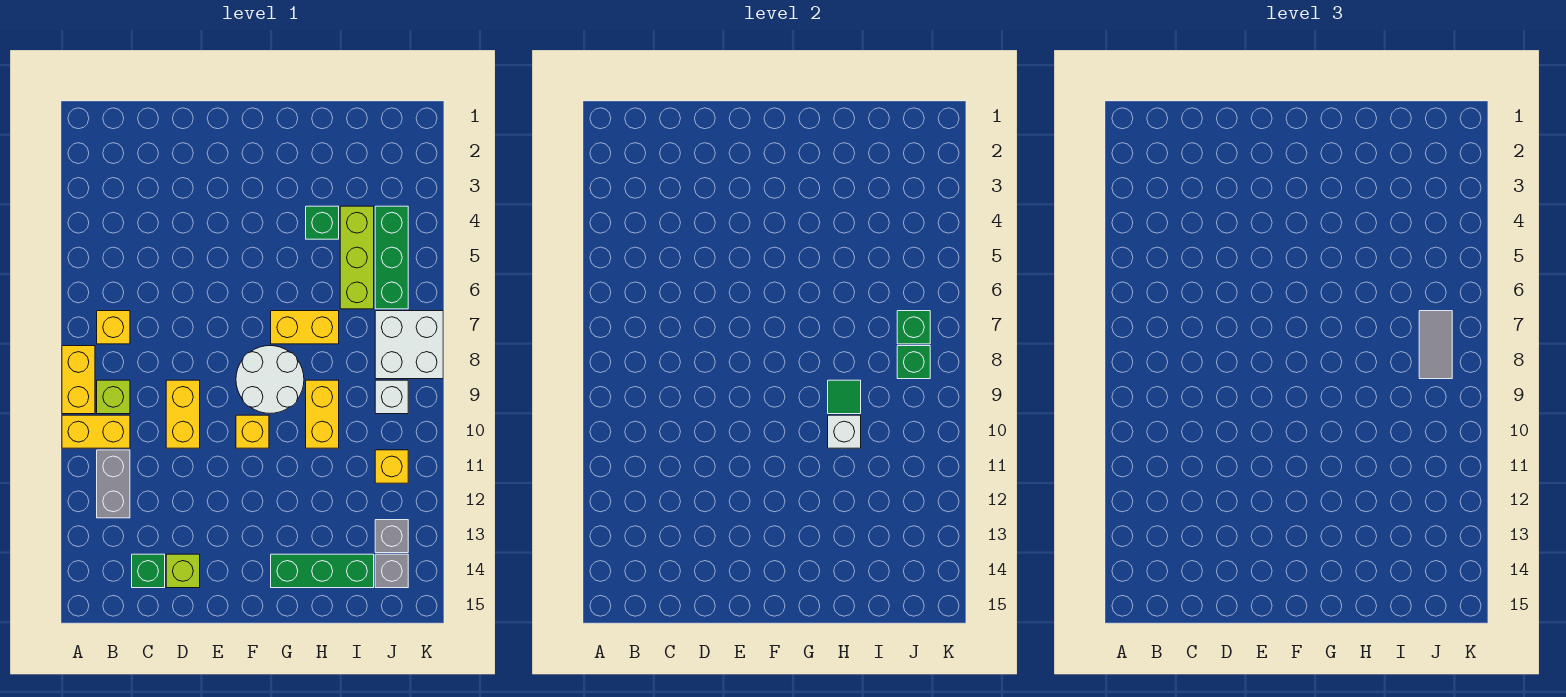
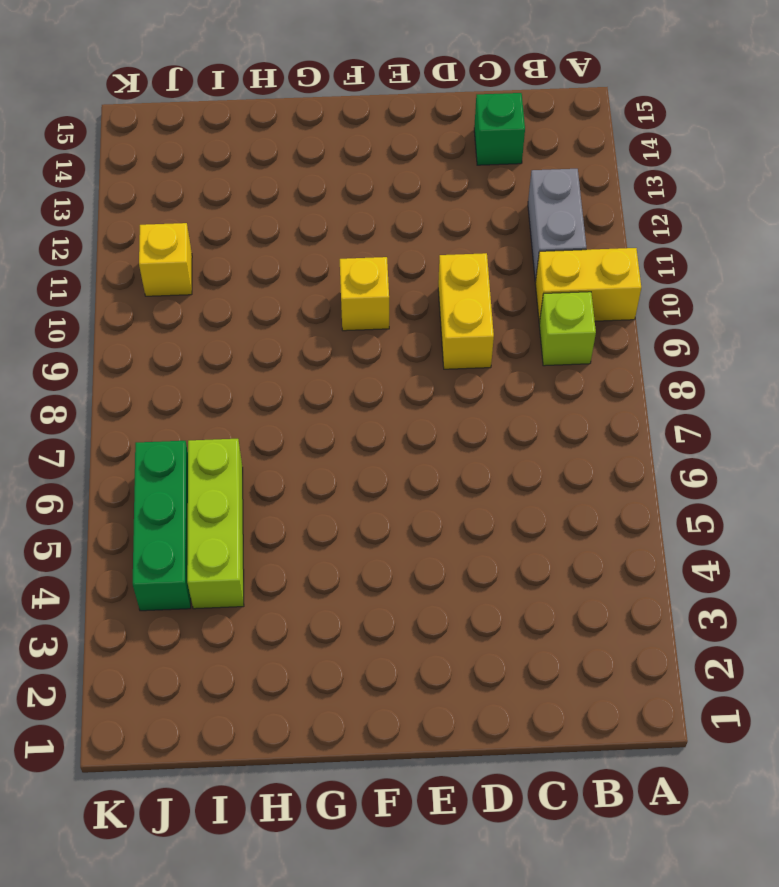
none -> yellow 1x2 brick [62,346,95,414]
none -> yellow 1x1 brick [97,311,130,344]
none -> lime 1x1 brick [166,554,200,588]

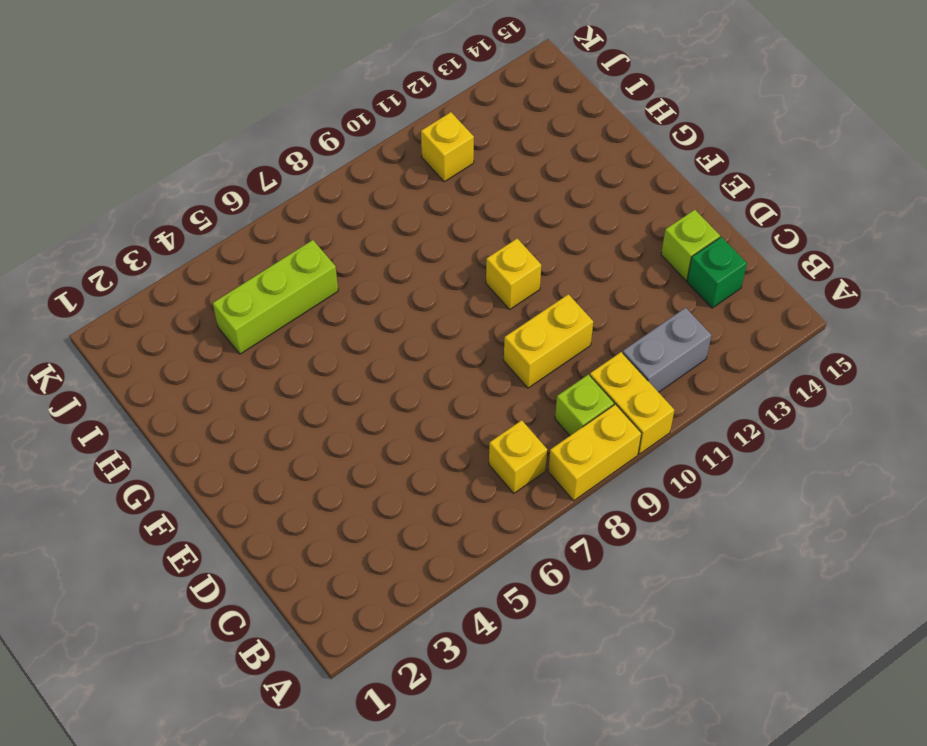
none -> white 2x2 round brick [236,346,304,413]
none -> yellow 1x2 brick [271,311,339,344]
none -> green 1x3 brick [271,554,374,588]

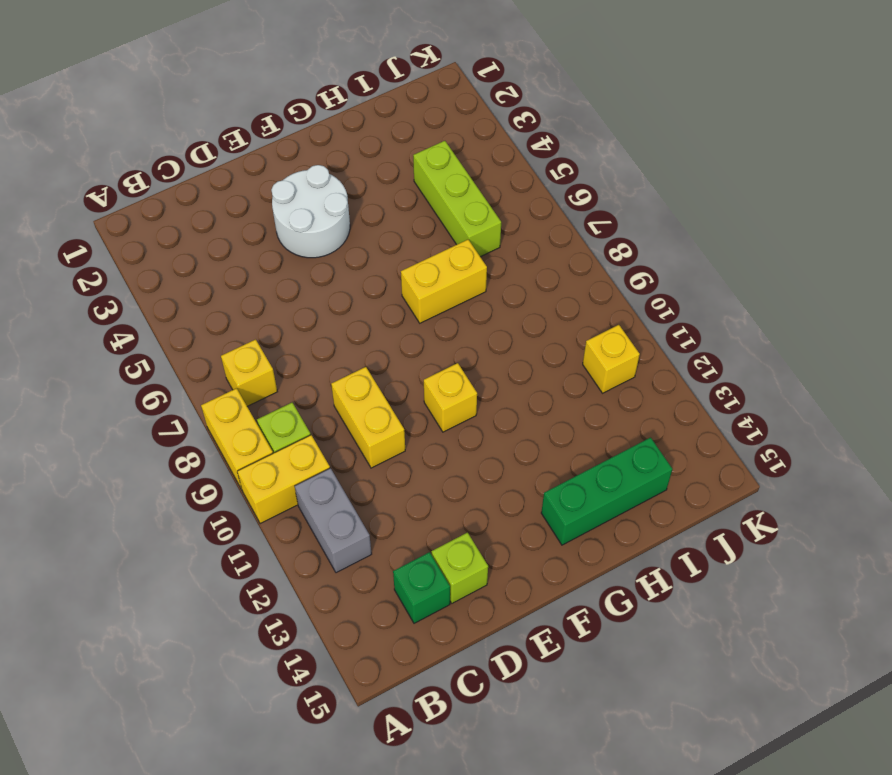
white 2x2 round brick [271,165,350,258] -> white 2x2 round brick moved to [236,346,304,413]
none -> green 1x1 brick [306,206,339,239]
none -> yellow 1x2 brick [306,380,339,448]
none -> green 1x3 brick [375,206,408,309]

